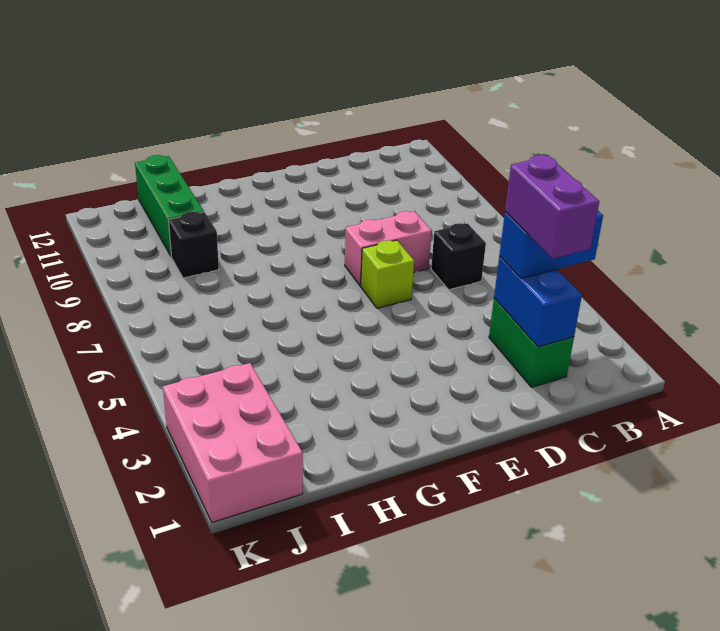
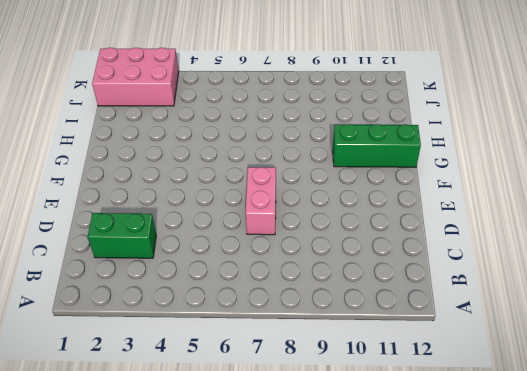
green 1x3 brick [333,124,421,167] -> green 1x3 brick moved to [135,155,204,256]
none -> black 1x1 brick [431,223,486,290]
none -> lime 1x1 brick [361,240,414,308]

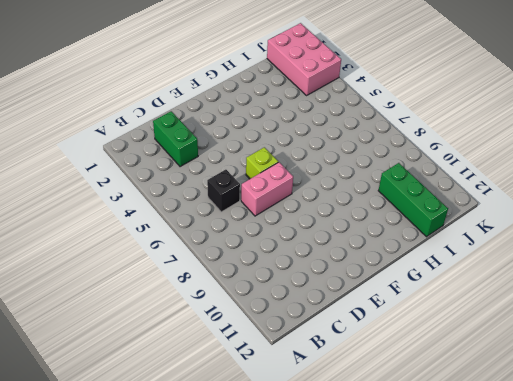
none -> black 1x1 brick [168,212,219,278]
none -> blue 1x2 brick [494,256,582,347]

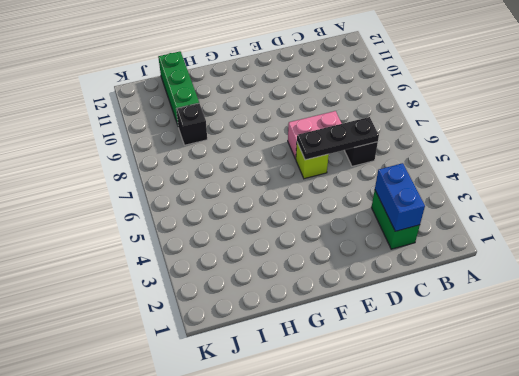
black 1x3 plate [297,117,379,160] -> none
none -> pink 2x3 brick [163,363,303,522]
none -> blue 1x2 brick [499,211,603,278]

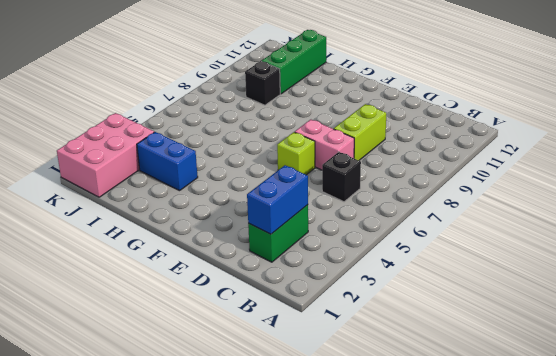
lime 1x2 brick [334,104,386,160] -> none
blue 1x2 brick [137,132,198,191] -> blue 1x2 brick moved to [499,211,603,278]
none -> purple 1x2 brick [505,155,599,258]

